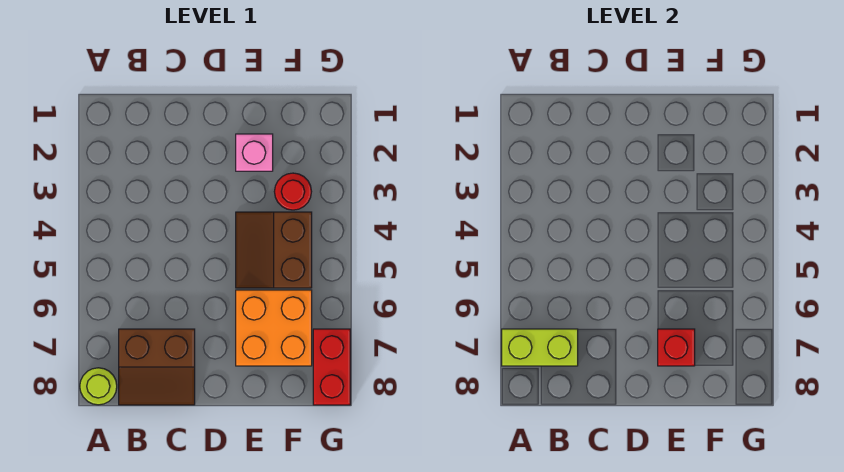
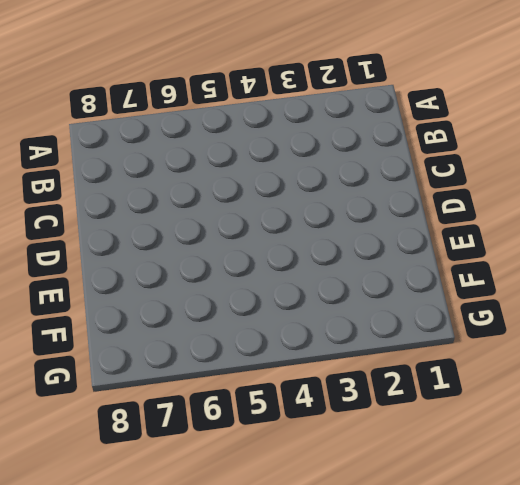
none -> lime 1x1 round brick [80,368,117,405]
none -> brown 2x2 slope [119,329,195,405]

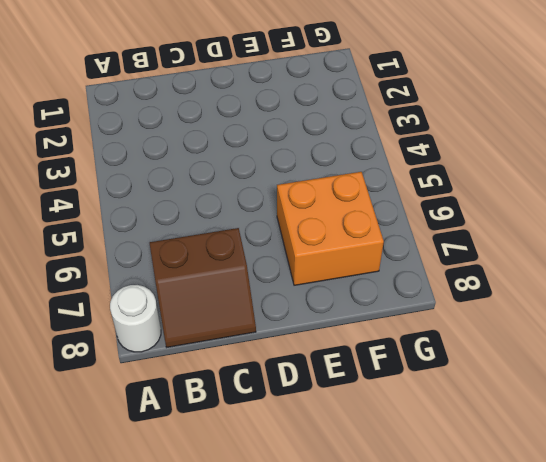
white 1x1 round brick [110,285,161,352] -> lime 1x1 round brick [80,368,117,405]
none -> pink 1x1 brick [236,134,273,171]
none -> brown 2x2 slope [236,212,312,288]

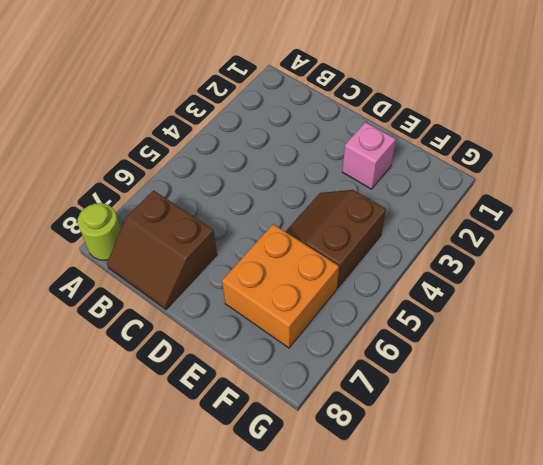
none -> red 1x1 round brick [274,173,312,210]
none -> red 1x2 brick [313,329,350,405]

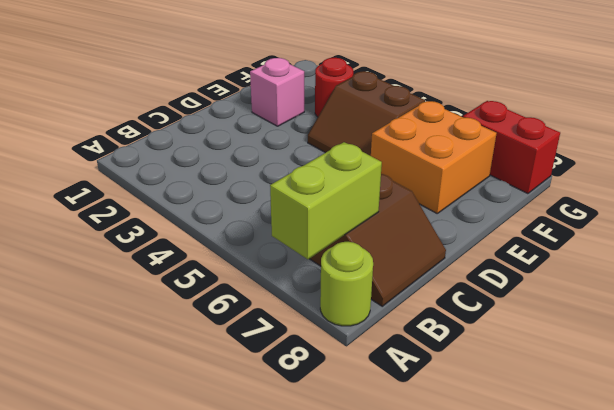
none -> red 1x1 brick [658,329,695,366]

